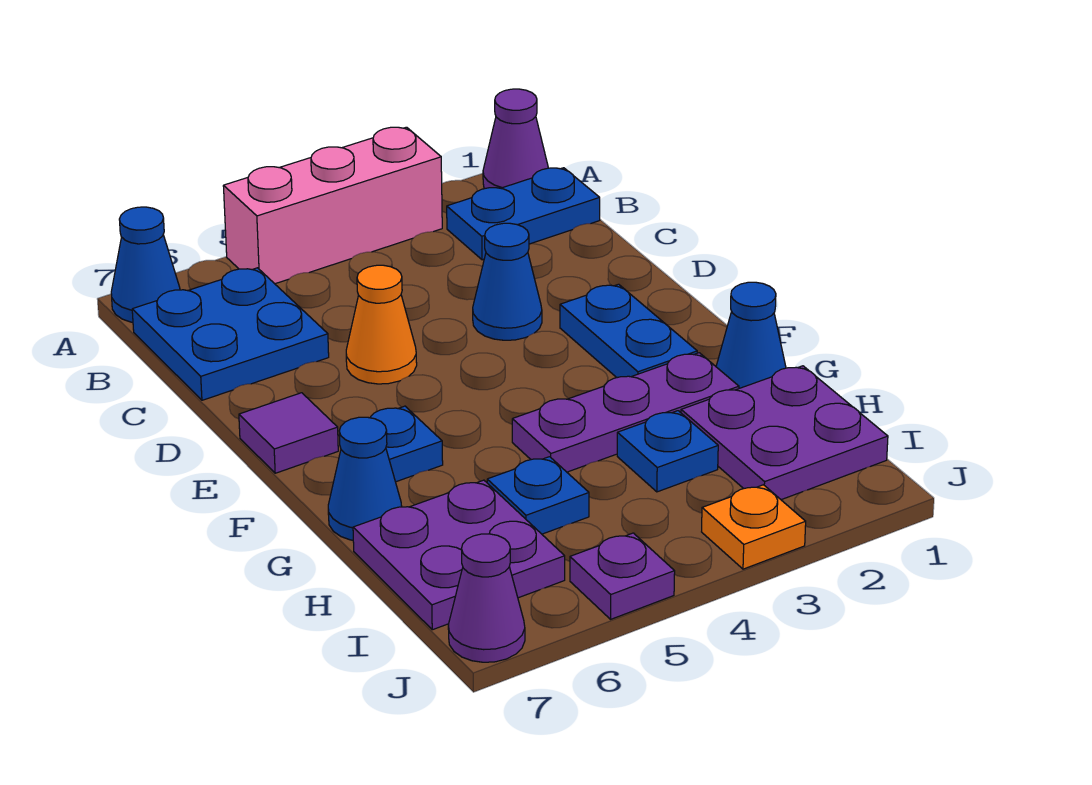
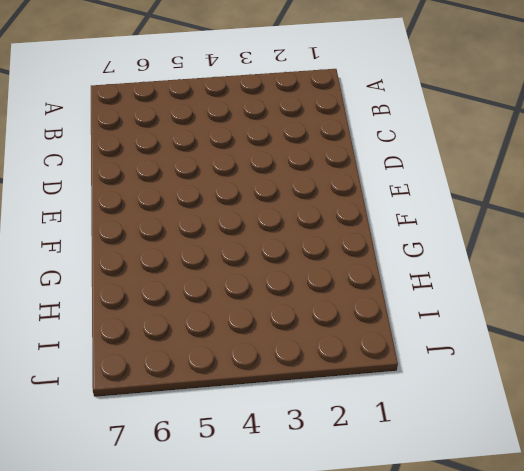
none -> purple 1x1 cone [483,89,548,189]
none -> pink 1x3 brick [223,127,442,284]
none -> blue 1x1 cone [111,207,180,322]

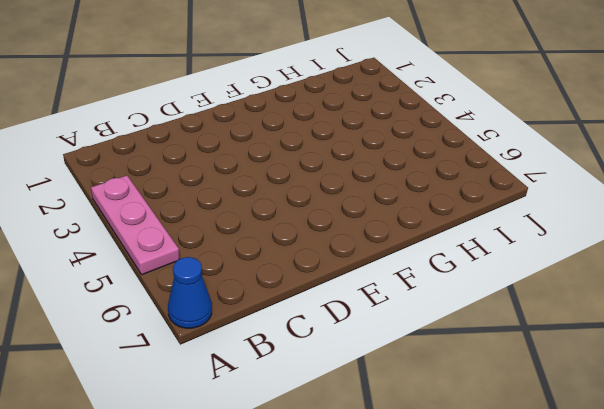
pink 1x3 plate [91,175,179,275] -> pink 1x3 brick [223,127,442,284]
none -> purple 1x1 cone [483,89,548,189]
none -> blue 1x2 plate [447,168,600,260]
none -> blue 2x2 plate [132,268,329,400]

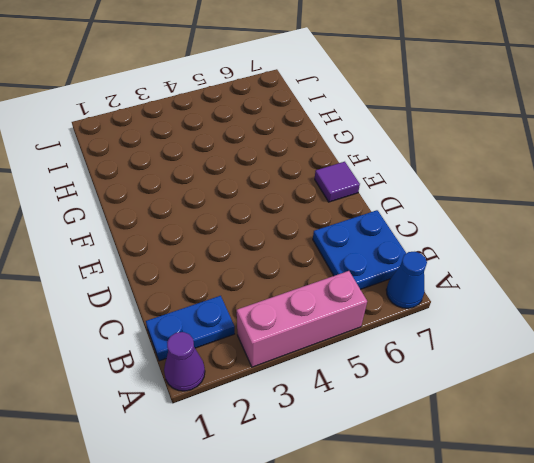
none -> blue 1x1 cone [473,223,542,340]
none -> orange 1x1 cone [346,265,417,384]
none -> blue 1x2 plate [560,284,697,378]

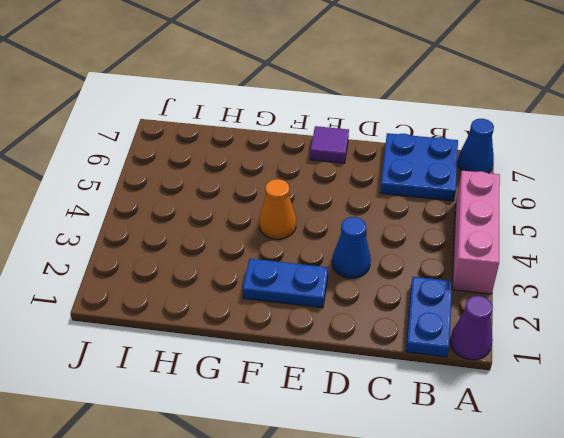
orange 1x1 cone [259,179,296,239] -> orange 1x1 cone moved to [346,265,417,384]
none -> blue 1x1 plate [370,406,443,482]
none -> blue 1x1 cone [716,282,786,388]
none -> purple 1x3 plate [512,353,739,472]

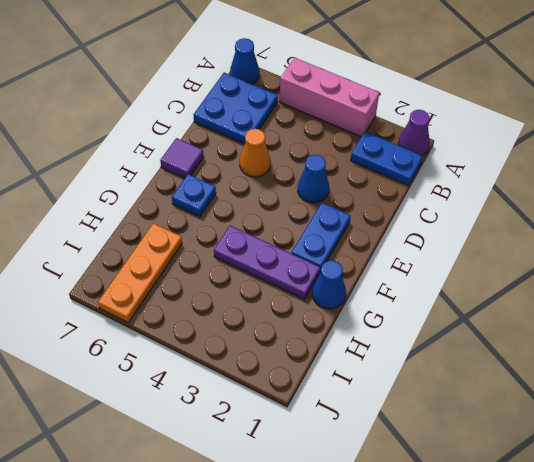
orange 1x3 plate [98,223,182,322] -> purple 2x2 plate [353,480,565,630]
none -> blue 1x1 cone [328,417,402,540]
none -> purple 2x2 plate [681,366,888,500]
none -> blue 1x1 plate [617,411,718,492]

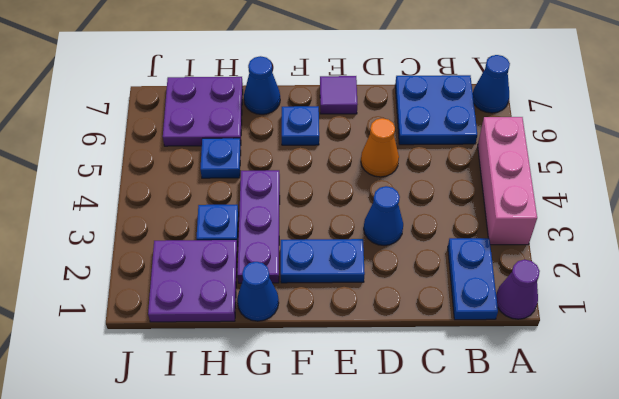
none -> orange 1x1 plate [702,485,806,569]
none -> purple 1x1 plate [570,533,675,619]
none -> purple 1x1 cone [448,534,525,662]

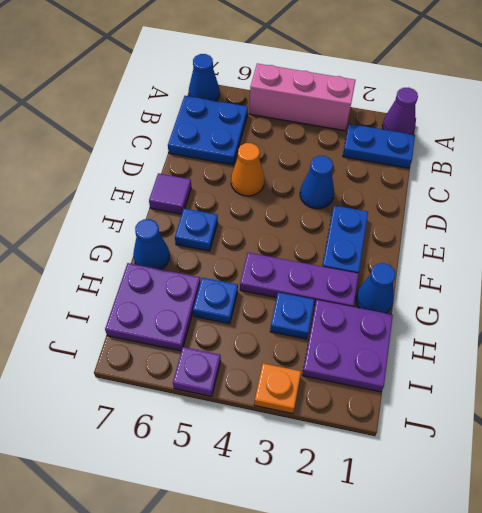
none -> purple 1x1 cone [448,534,525,662]

